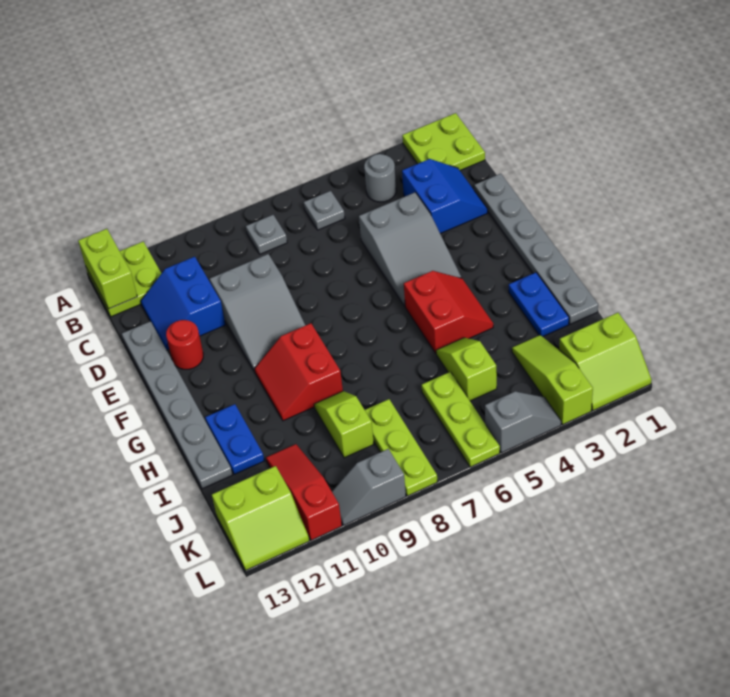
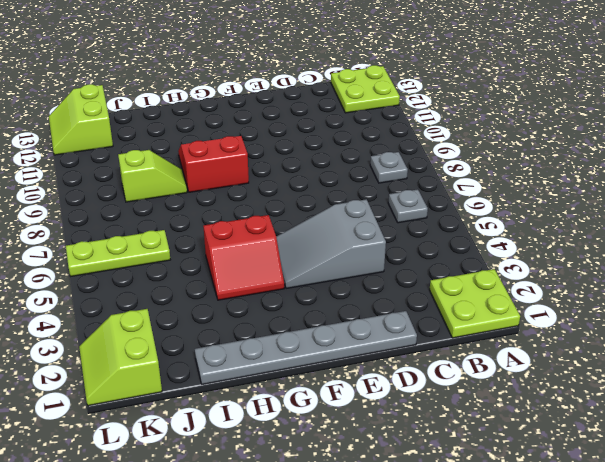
none -> grey 1x1 round brick [364,154,396,202]
none -> blue 2x2 slope [402,159,488,234]
none -> blue 2x2 slope [141,257,225,350]

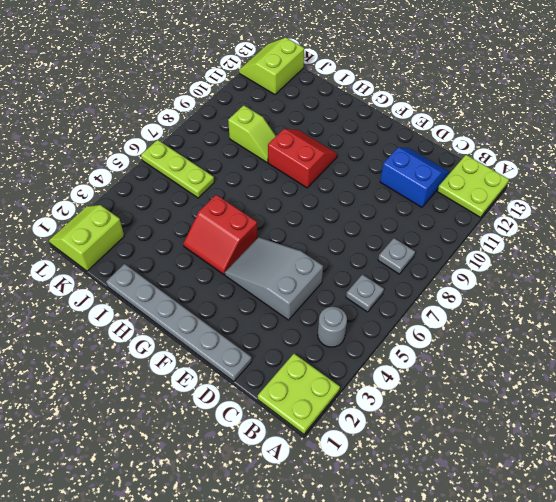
none -> blue 2x2 slope [402,159,488,234]
none -> grey 2x3 slope [210,254,305,371]
none -> grey 1x6 plate [122,321,232,489]

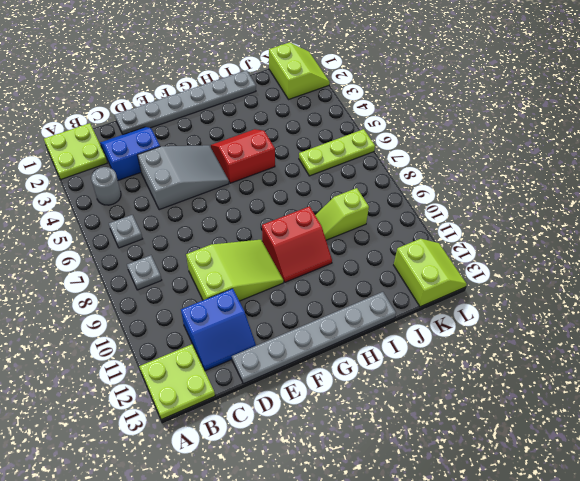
lime 2x3 slope [186,240,284,301] -> grey 2x3 slope [210,254,305,371]
none -> red 1x1 round brick [166,320,203,369]
none -> blue 1x2 plate [509,273,569,337]
none -> blue 1x2 plate [205,404,264,474]

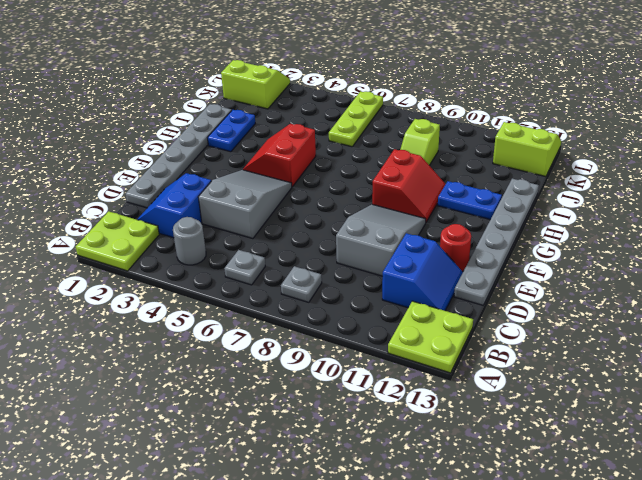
blue 1x2 plate [438,181,502,220] -> blue 1x2 plate turned to [205,404,264,474]
none -> lime 1x2 slope [436,338,497,401]
none -> lime 1x3 slope [512,335,593,424]
none -> lime 1x3 plate [365,399,437,496]

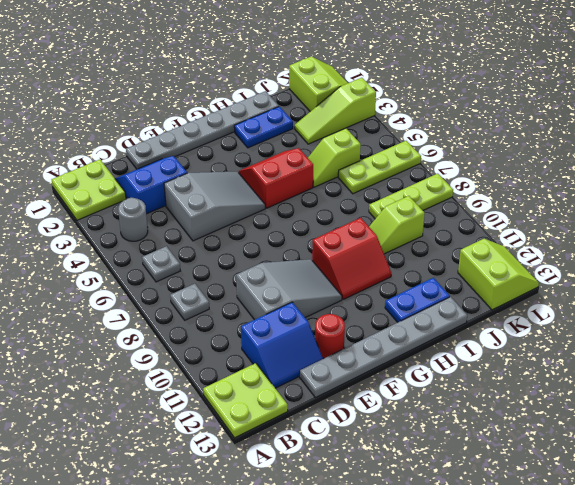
none -> red 1x3 slope [266,444,342,540]
none -> grey 1x2 slope [485,391,561,453]
none -> grey 1x2 slope [332,449,406,525]

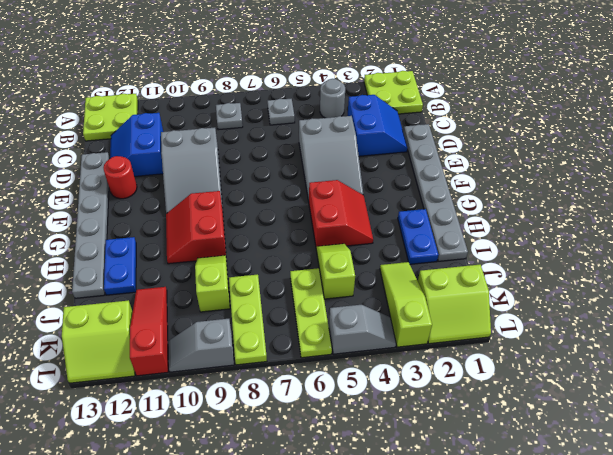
none -> lime 1x2 brick [78,229,137,309]

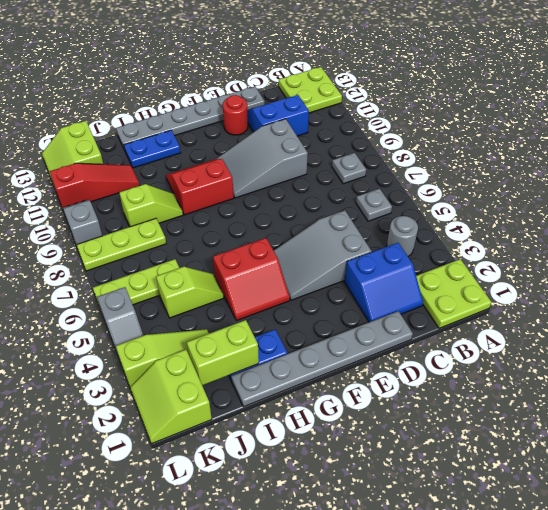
lime 1x2 brick [187,320,259,385] -> lime 1x2 brick moved to [78,229,137,309]

